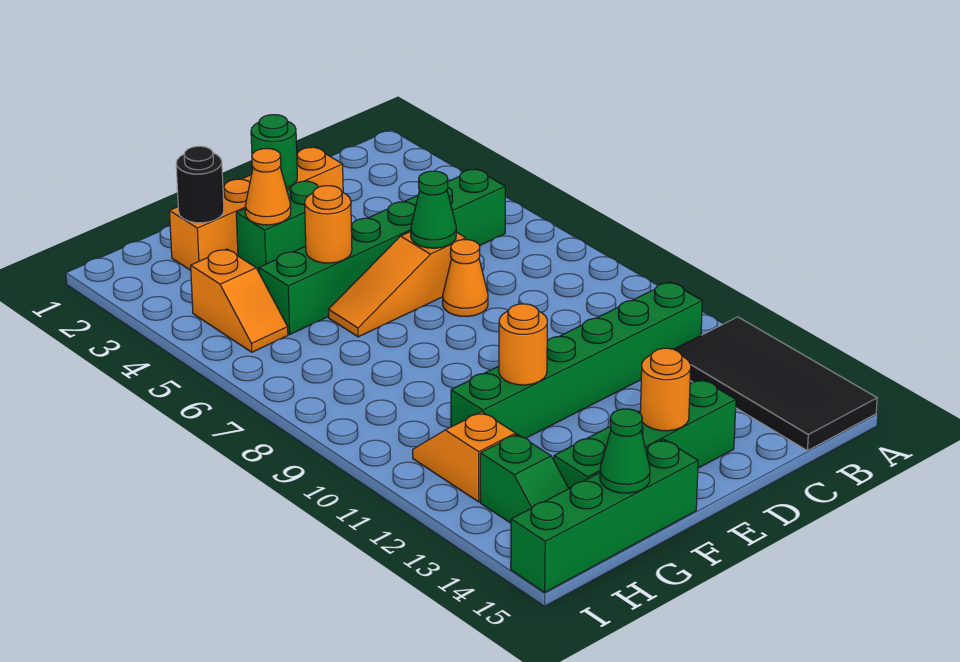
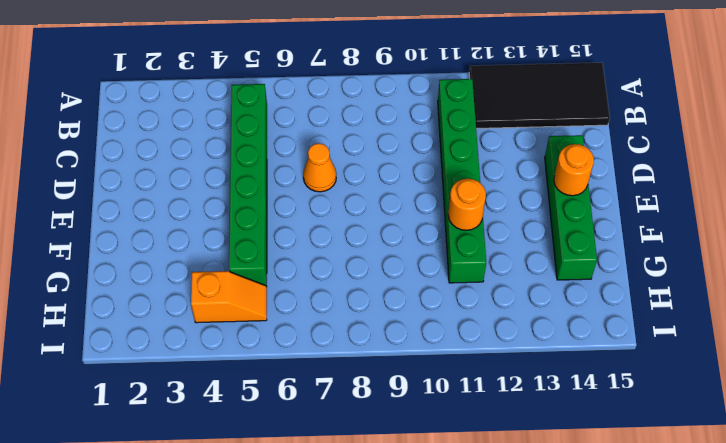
none -> orange 1x4 brick [169,147,343,270]
none -> orange 1x3 slope [328,231,466,337]
none -> green 1x2 brick [236,181,318,272]

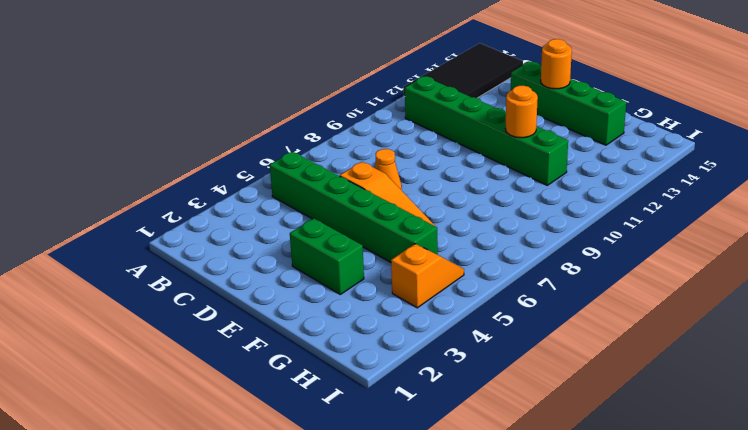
none -> orange 1x4 brick [169,147,343,270]
none -> green 1x4 brick [511,439,698,592]
none -> orange 1x2 slope [413,412,516,502]

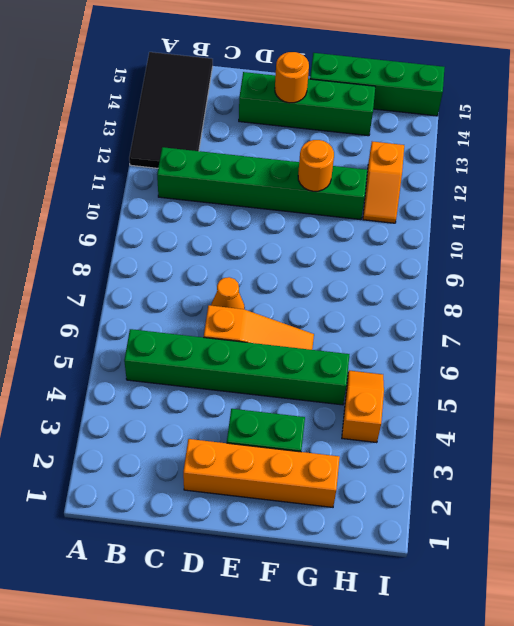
none -> green 1x2 slope [480,434,569,523]
none -> green 1x1 cone [411,171,456,248]
none -> green 1x1 round brick [251,115,297,188]

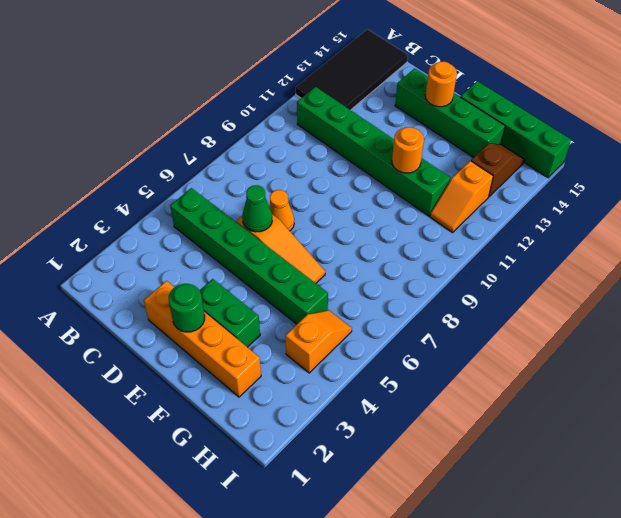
brown 1x2 slope [471,143,524,197] -> green 1x2 slope [480,434,569,523]
none -> orange 1x1 cone [245,149,291,225]
none -> orange 1x1 round brick [305,186,352,263]
none -> black 1x1 round brick [176,146,224,223]

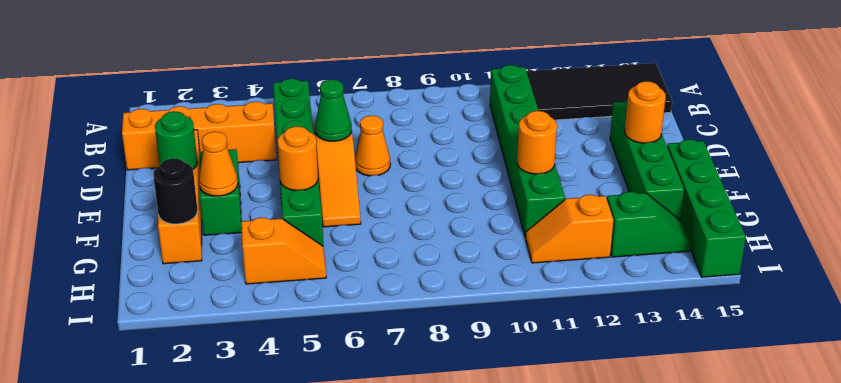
orange 1x4 brick [122,102,277,170] -> none
none -> green 1x1 cone [600,409,650,493]

